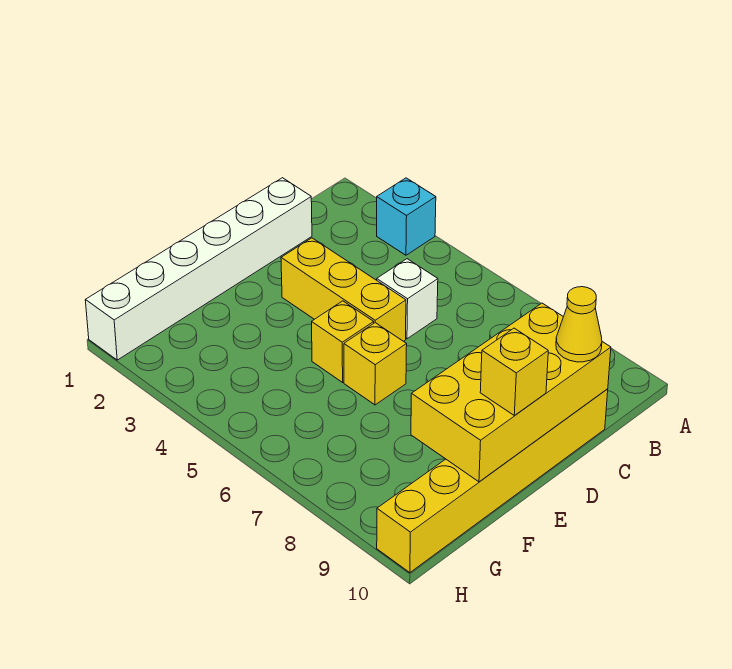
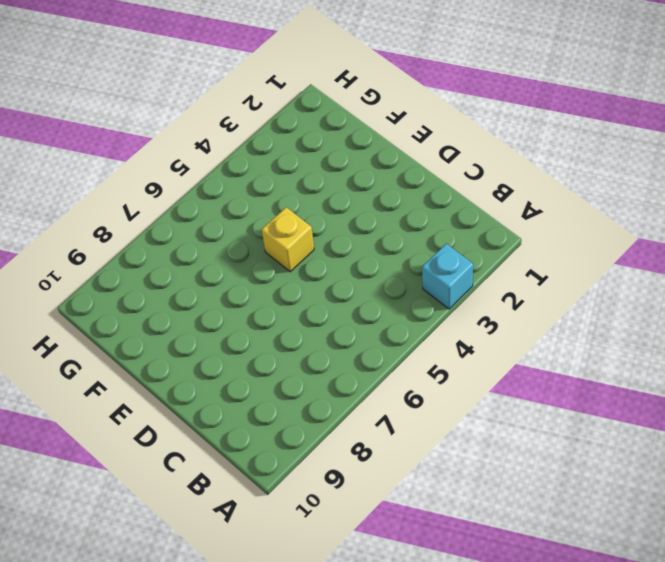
none -> white 1x6 brick [85,178,312,360]
none -> white 1x1 brick [377,259,438,339]

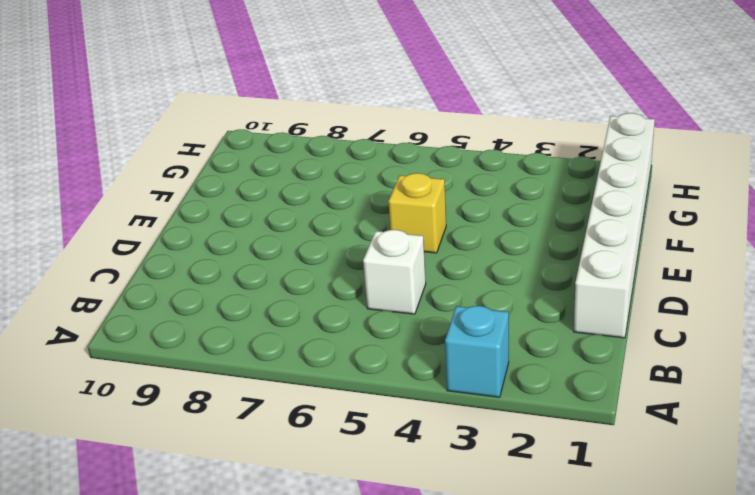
none -> yellow 1x6 brick [377,389,608,573]
none -> yellow 1x3 brick [281,238,406,341]

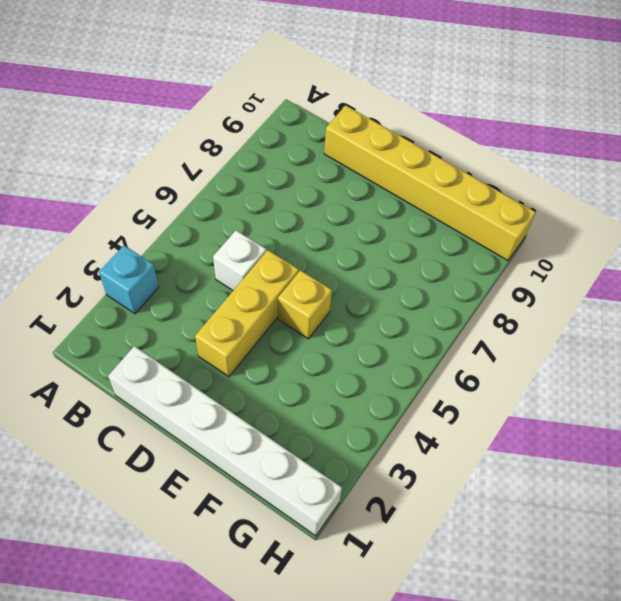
none -> yellow 1x1 brick [344,323,407,405]
none -> yellow 2x4 brick [411,303,611,482]

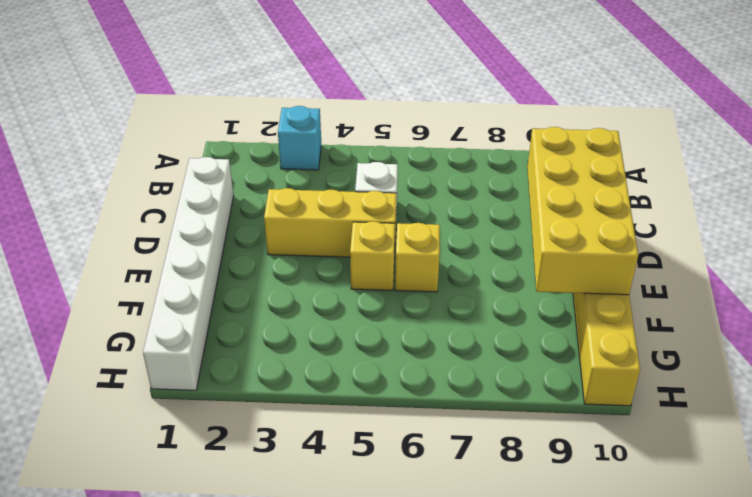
none -> yellow 1x1 cone [556,287,602,362]
none -> yellow 1x1 brick [480,328,548,415]

